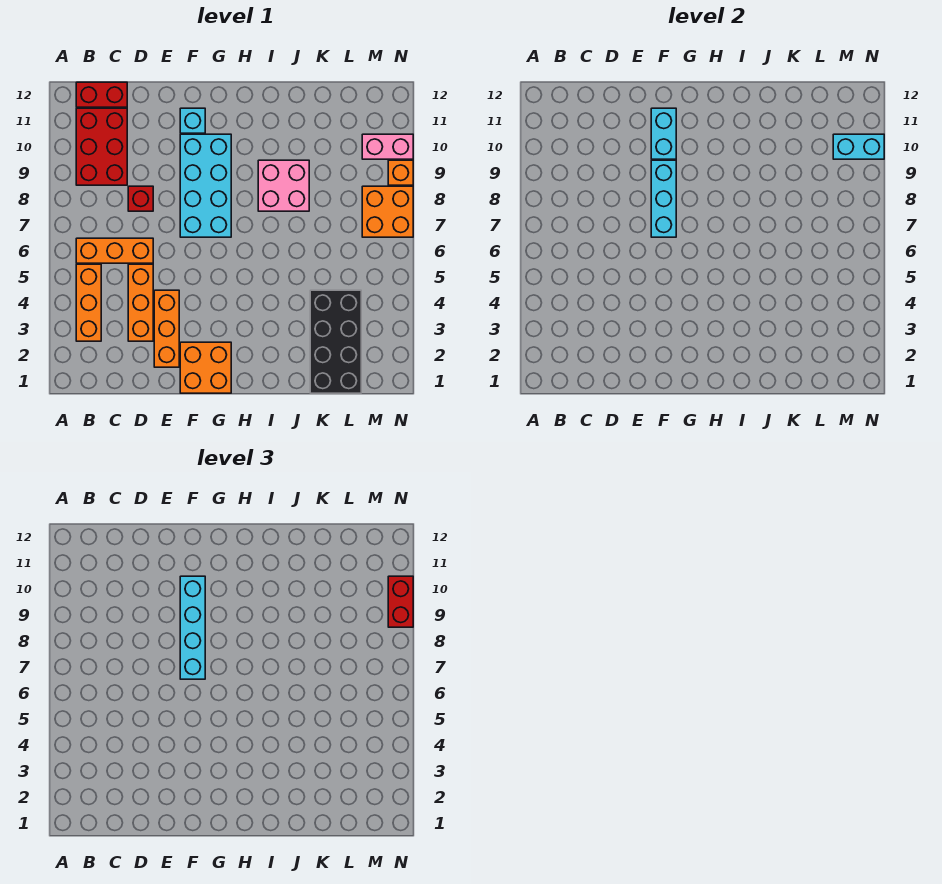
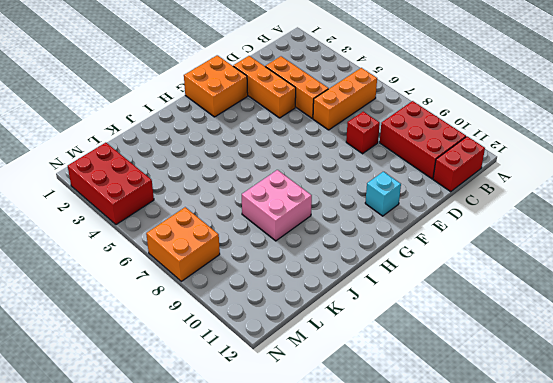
red 2x3 brick [68,143,154,225] -> none
none -> orange 1x3 brick [76,264,101,341]
none -> cyan 2x4 brick [180,134,231,237]
none -> black 2x4 brick [310,290,361,393]

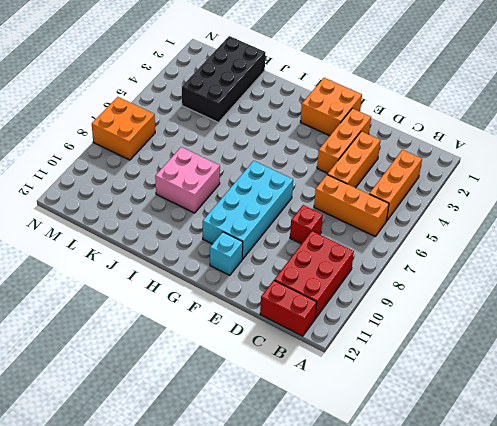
none -> pink 1x2 brick [362,134,413,159]
none -> orange 1x1 brick [388,160,413,185]
none -> cyan 1x3 brick [651,160,676,237]

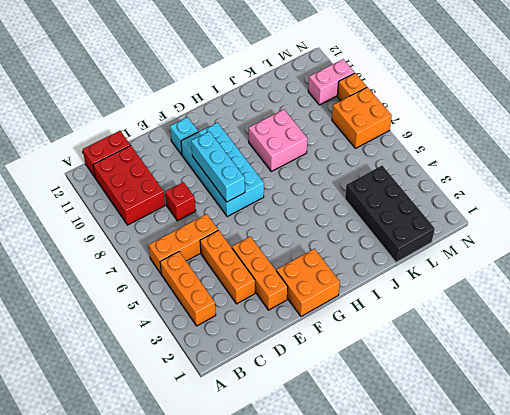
none -> cyan 1x2 brick [651,108,676,159]
none -> cyan 1x2 brick [833,134,884,159]
none -> cyan 1x4 brick [180,576,205,679]

